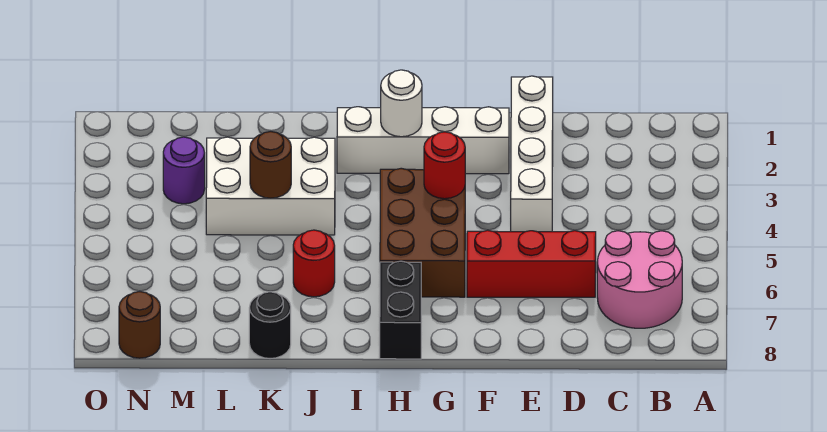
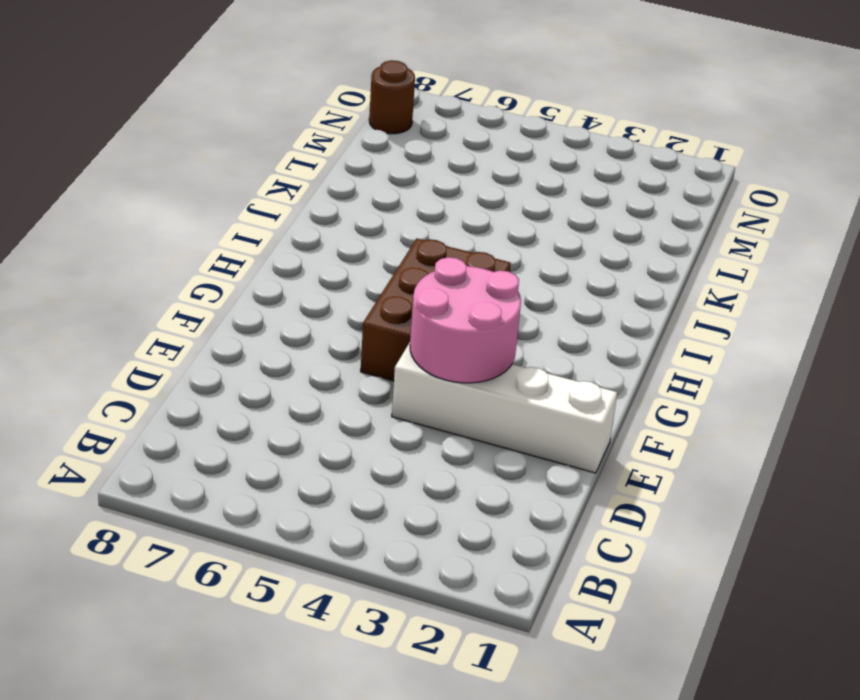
pink 2x2 round brick [410,257,521,383] -> pink 2x2 round brick moved to [597,231,682,328]
brown 2x3 brick [361,239,511,381] -> brown 2x3 brick turned to [380,168,465,297]
none -> red 1x3 brick [467,230,596,297]
none -> white 1x4 brick [337,107,509,174]
none -> black 1x2 brick [380,261,421,359]

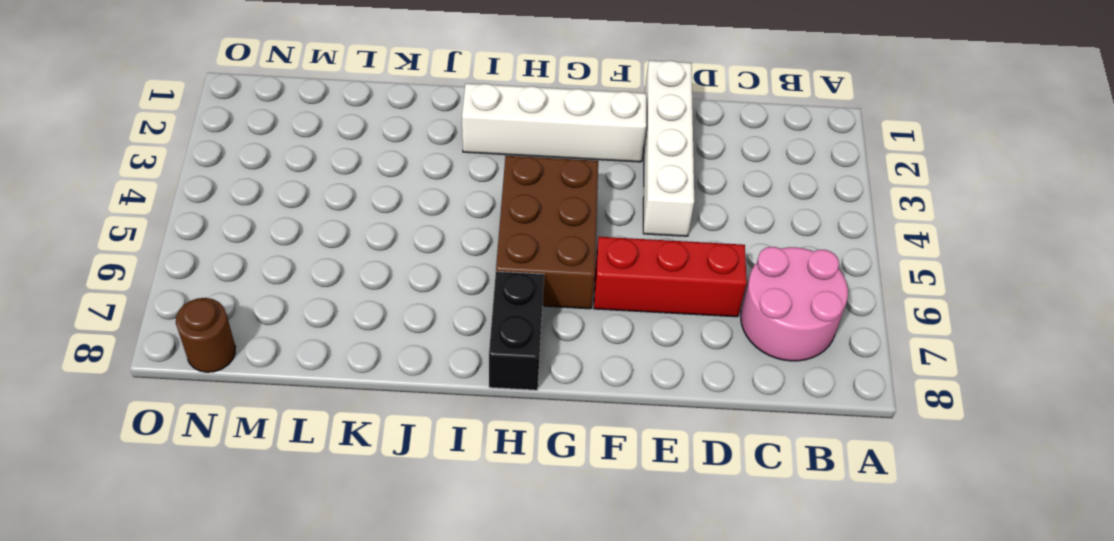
none -> white 2x3 brick [206,137,335,235]
none -> red 1x1 round brick [293,230,335,297]
none -> black 1x1 round brick [249,292,291,359]

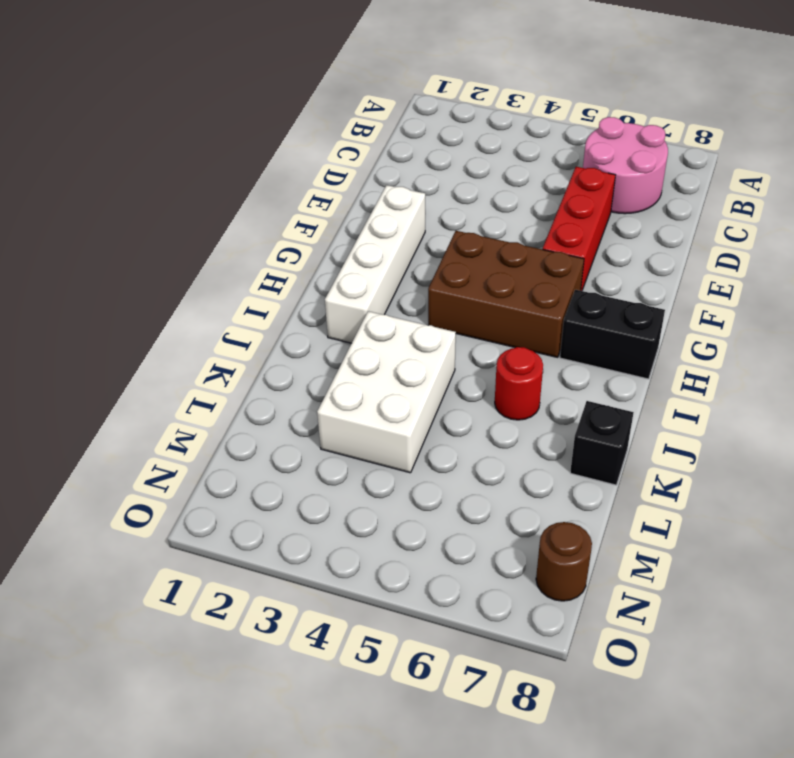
black 1x1 brick [570,401,634,485] -> black 1x1 round brick [249,292,291,359]
none -> white 1x4 brick [511,76,553,232]
none -> purple 1x1 round brick [163,137,205,204]
none -> red 1x1 round brick [424,132,465,199]

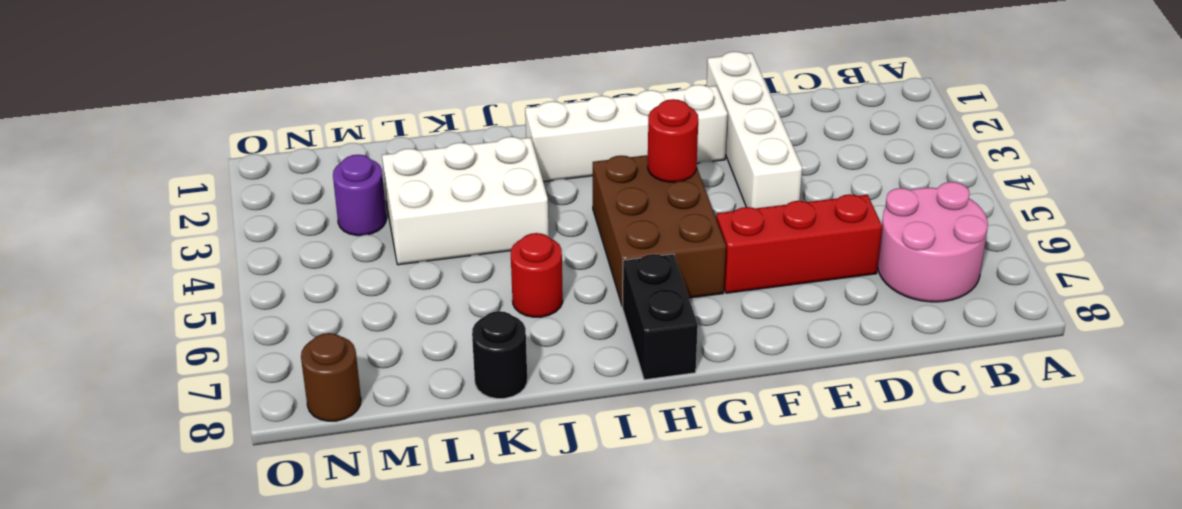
none -> white 1x1 round brick [381,70,422,137]
none -> brown 1x1 round brick [250,131,291,198]

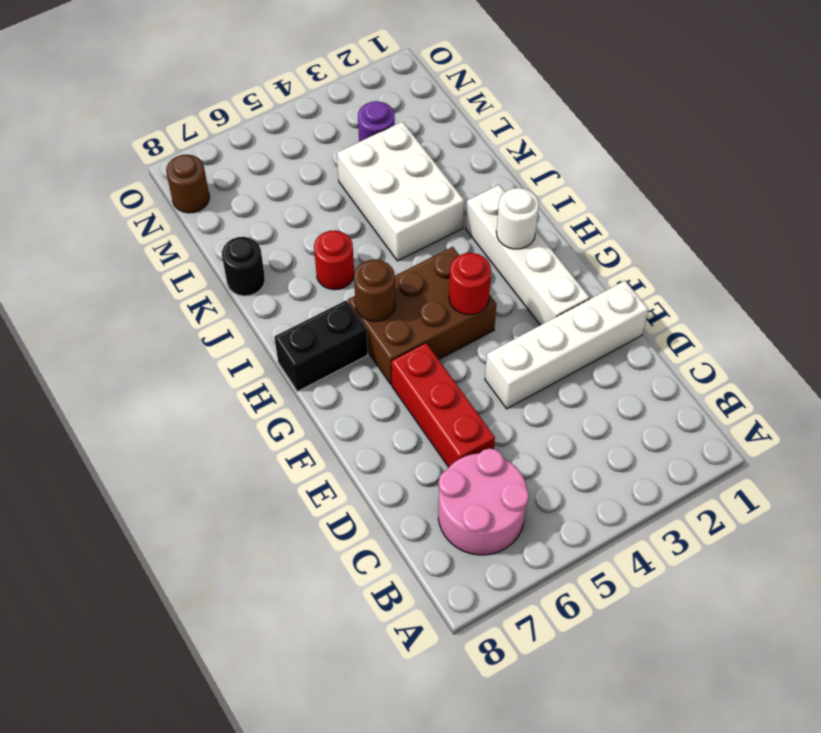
brown 1x1 round brick [354,259,395,321] -> brown 1x1 round brick moved to [250,131,291,198]

